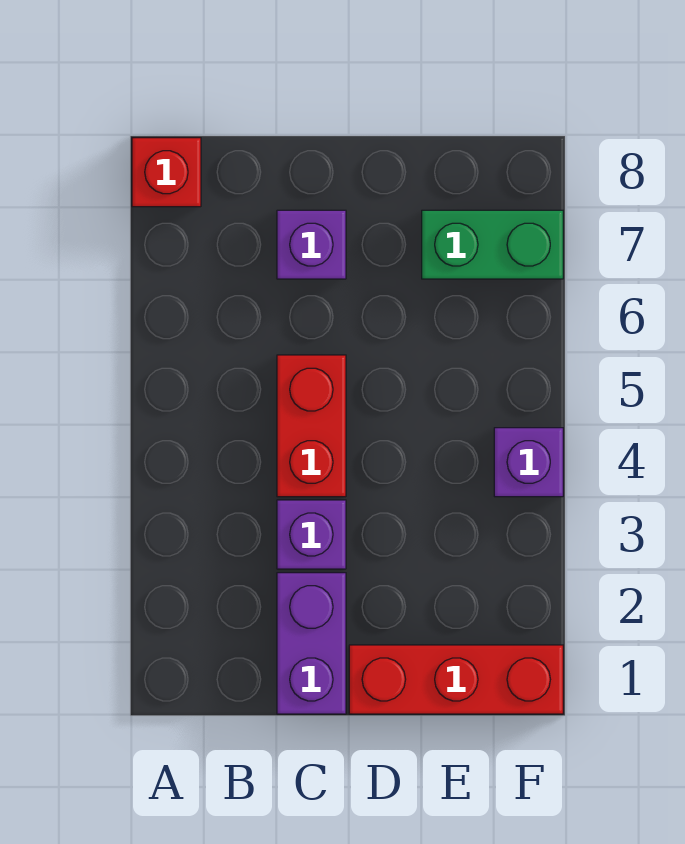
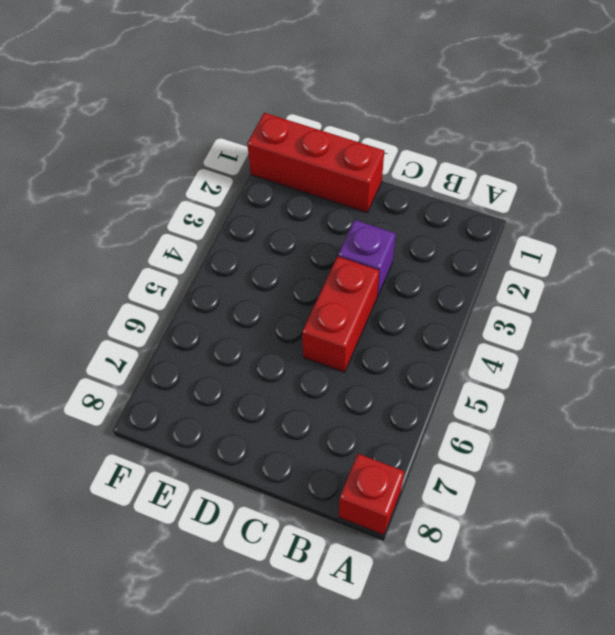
none -> purple 1x2 brick [277,573,346,714]
none -> purple 1x1 brick [277,210,346,279]

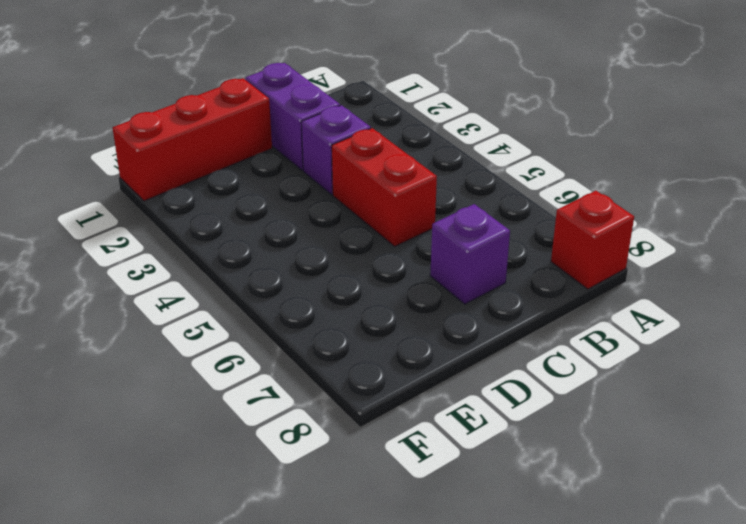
none -> green 1x2 brick [422,210,563,279]
none -> purple 1x1 brick [494,428,563,497]

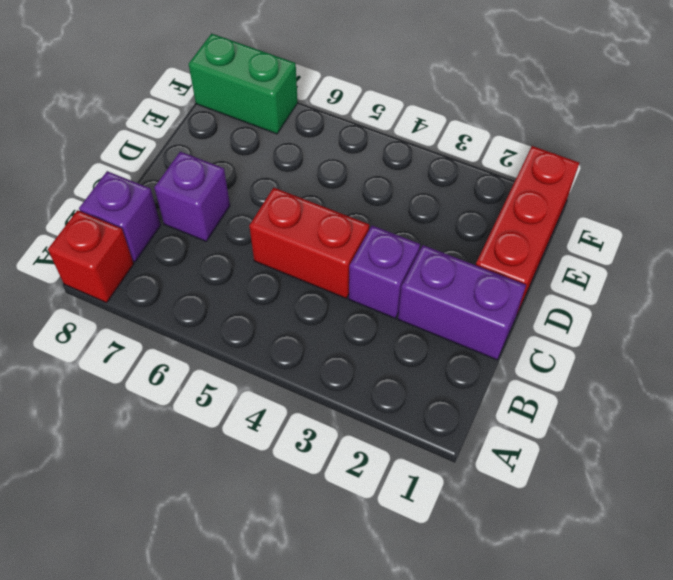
purple 1x1 brick [79,171,161,262] -> purple 1x1 brick moved to [494,428,563,497]
green 1x2 brick [189,33,298,134] -> green 1x2 brick turned to [422,210,563,279]

